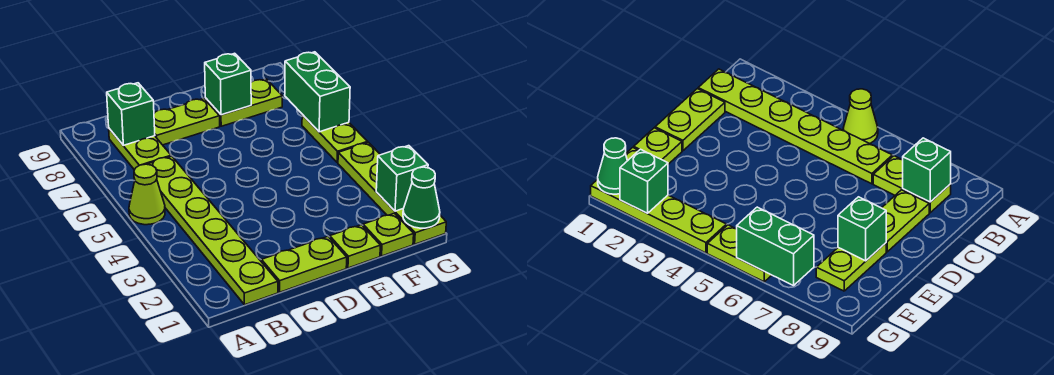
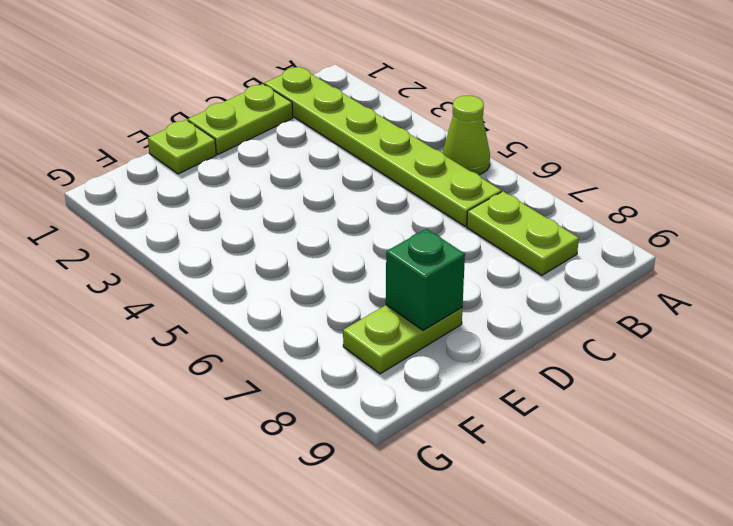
none -> lime 1x2 plate [154,98,220,145]
none -> lime 1x1 plate [363,213,414,256]
none -> lime 1x4 plate [338,142,446,244]

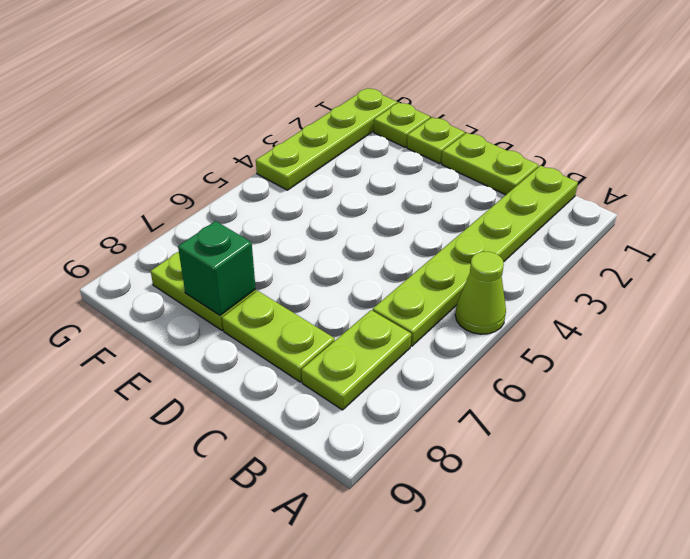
none -> lime 1x2 plate [302,115,368,163]
none -> green 1x1 brick [107,83,155,145]
none -> green 1x1 cone [403,167,440,228]

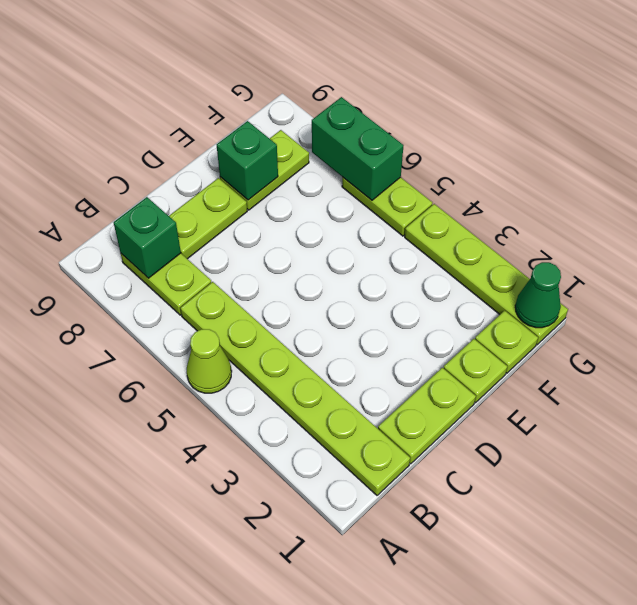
none -> green 1x1 brick [376,146,428,211]

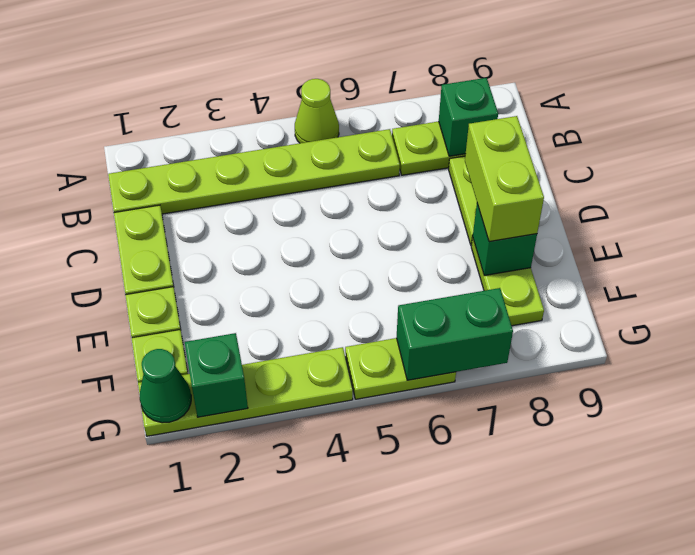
lime 1x2 brick [465,116,544,242] -> none

